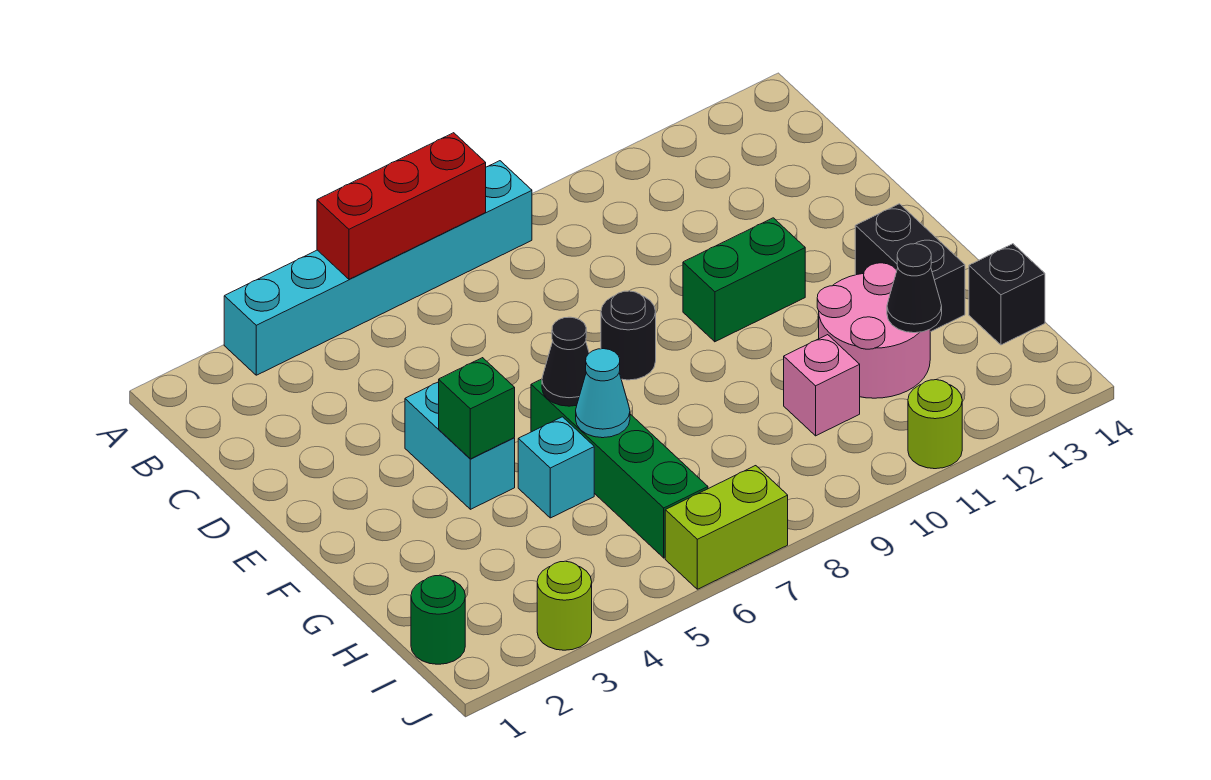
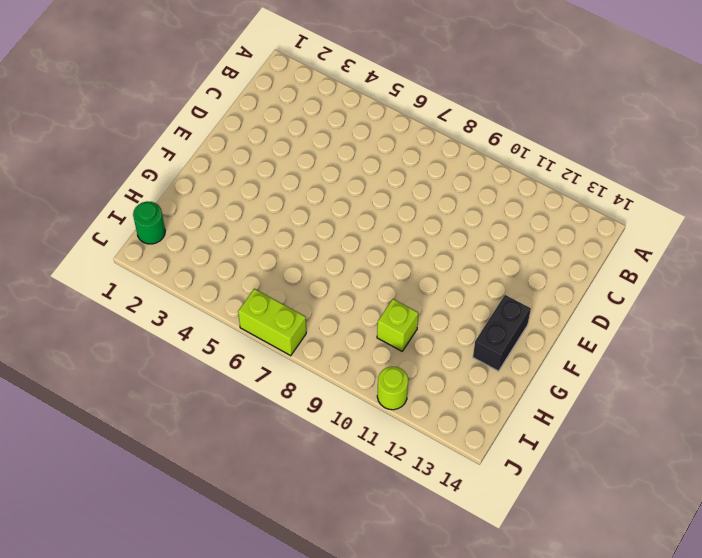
lime 1x1 brick [377,299,418,351] -> pink 1x1 brick [784,335,860,436]
none -> cyan 1x6 brick [224,161,532,375]
none -> cyan 1x2 brick [405,382,515,509]
none -> black 1x1 round brick [601,291,656,380]

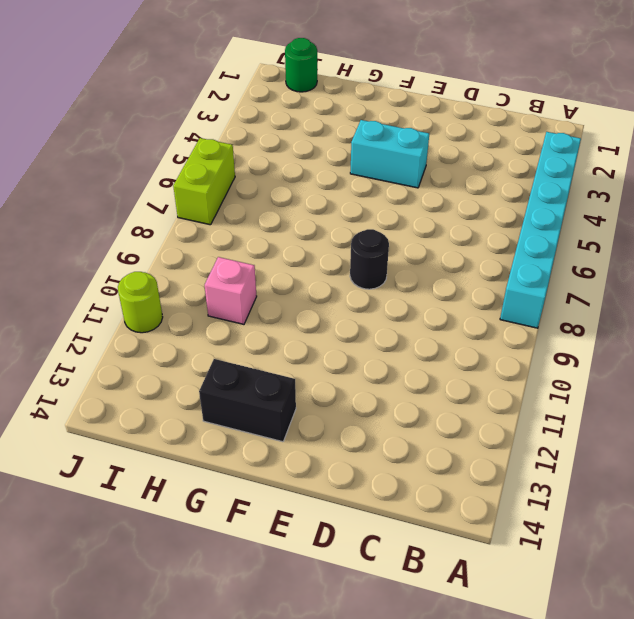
none -> green 1x2 brick [683,218,805,342]
none -> green 1x4 brick [531,379,708,558]
none -> cyan 1x1 brick [518,417,594,518]

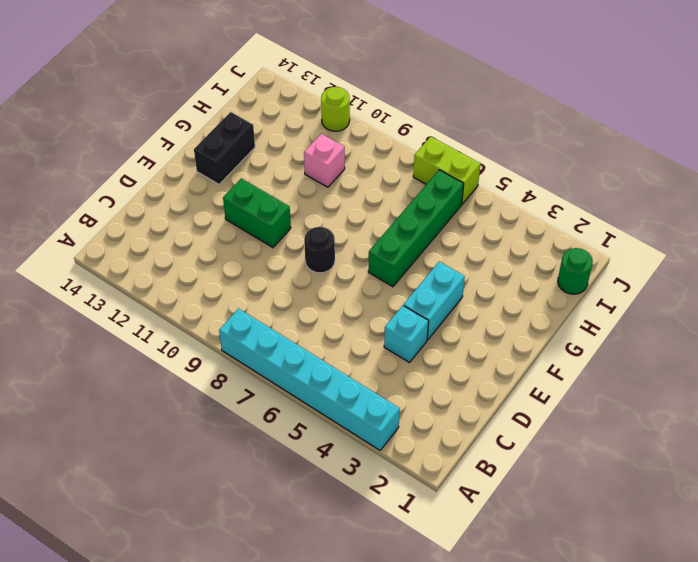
cyan 1x1 brick [384,306,429,363] -> cyan 1x1 brick moved to [518,417,594,518]
none -> pink 2x2 round brick [817,263,930,398]
none -> black 1x1 brick [969,244,1045,345]
none -> lime 1x1 round brick [537,561,592,650]

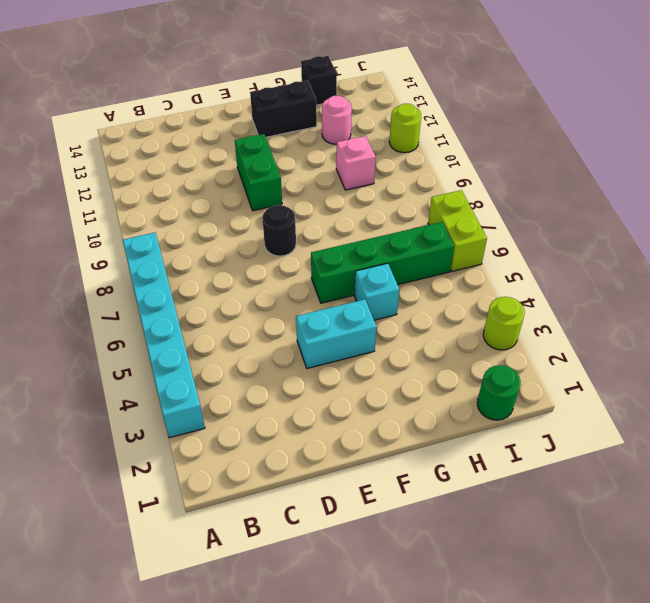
pink 1x1 round brick [322,96,352,144] -> pink 2x2 round brick [817,263,930,398]
none -> red 1x3 brick [317,133,486,279]
none -> green 1x1 brick [439,358,515,459]
none -> black 1x1 cone [542,317,589,406]

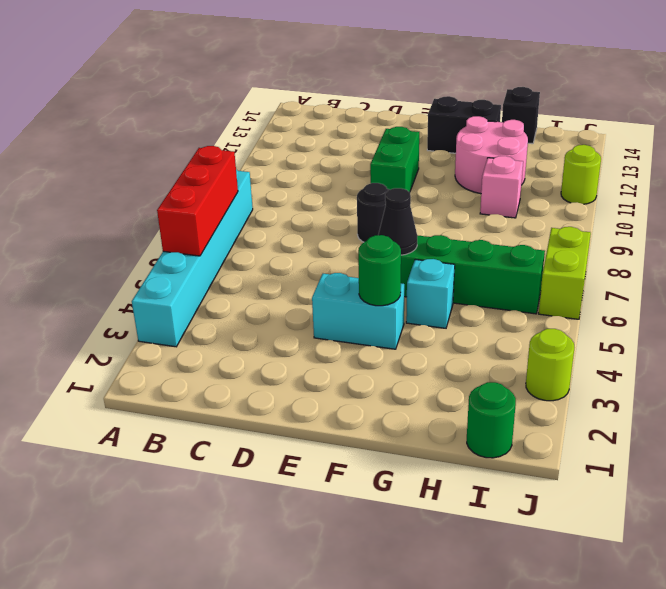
green 1x1 round brick [358,235,401,306] -> green 1x1 brick [439,358,515,459]
none -> cyan 1x1 cone [576,349,630,438]
none -> black 1x1 cone [887,244,942,333]

